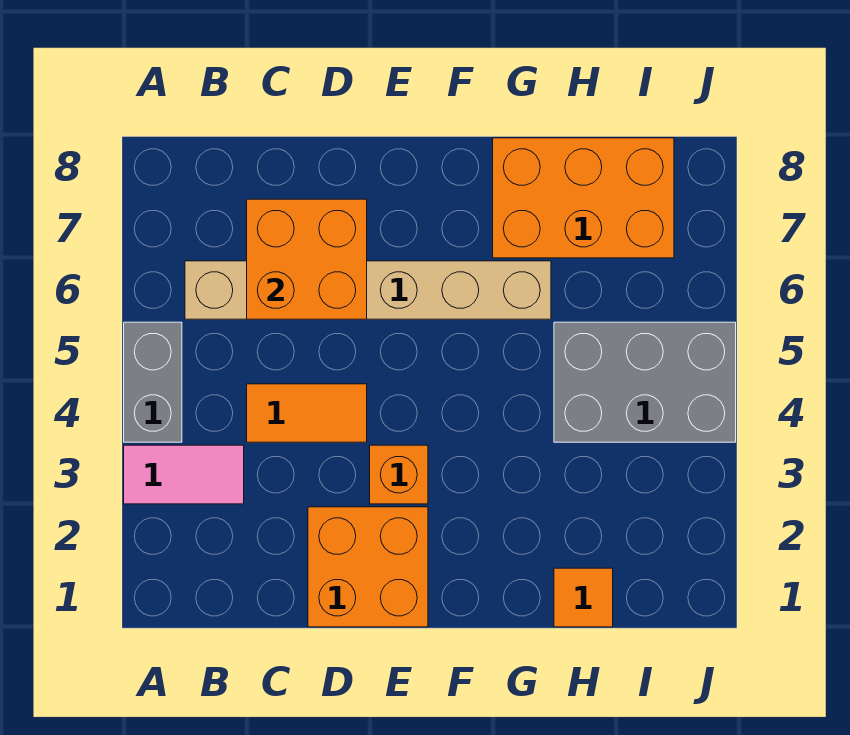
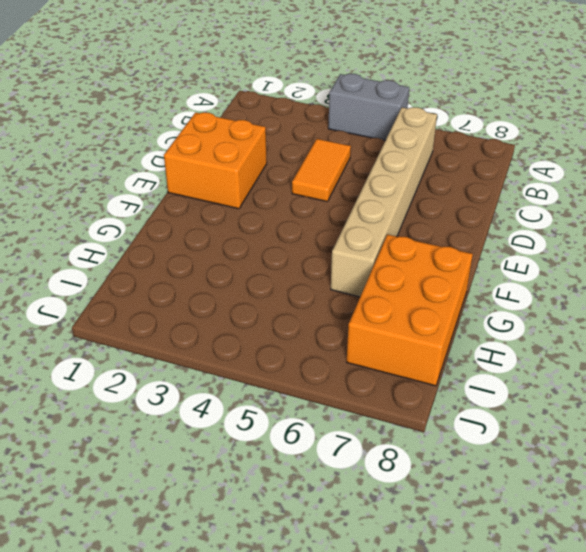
none -> pink 1x2 tile [124,445,244,504]
none -> orange 1x1 brick [370,445,428,504]

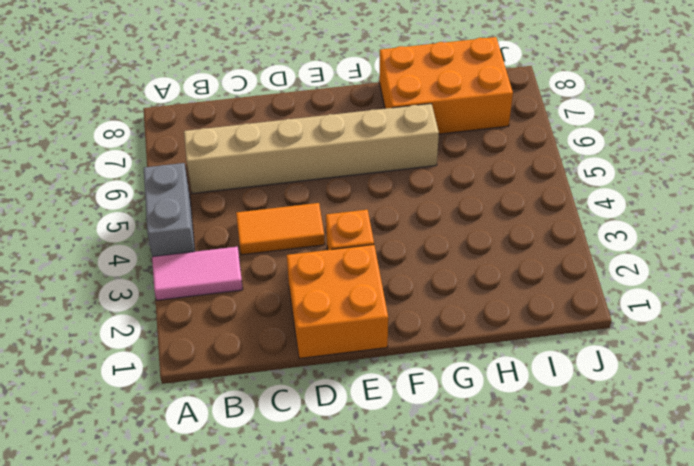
none -> orange 1x1 tile [554,568,613,627]
none -> grey 2x3 brick [554,322,736,442]

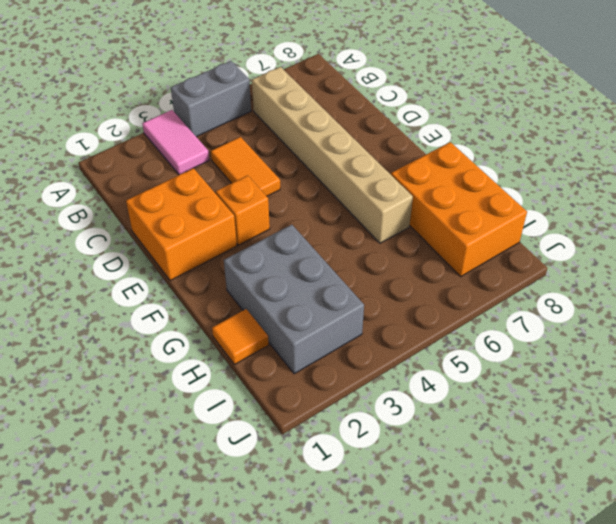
grey 2x3 brick [224,225,364,374] -> grey 2x3 brick moved to [554,322,736,442]
none -> orange 2x2 brick [247,199,367,319]

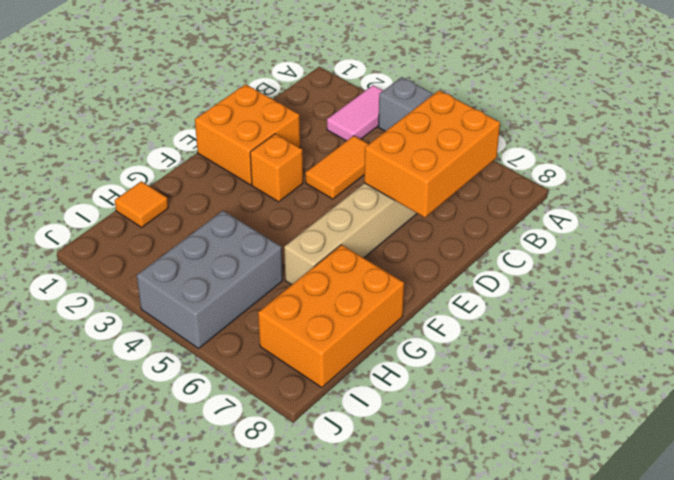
orange 2x3 brick [364,90,500,217] -> orange 2x2 brick [247,199,367,319]

